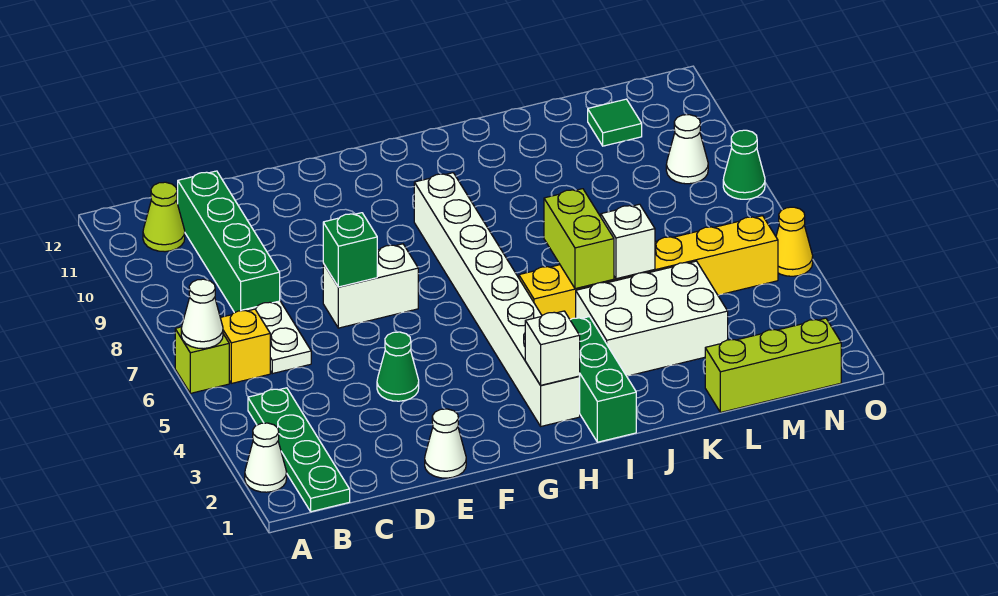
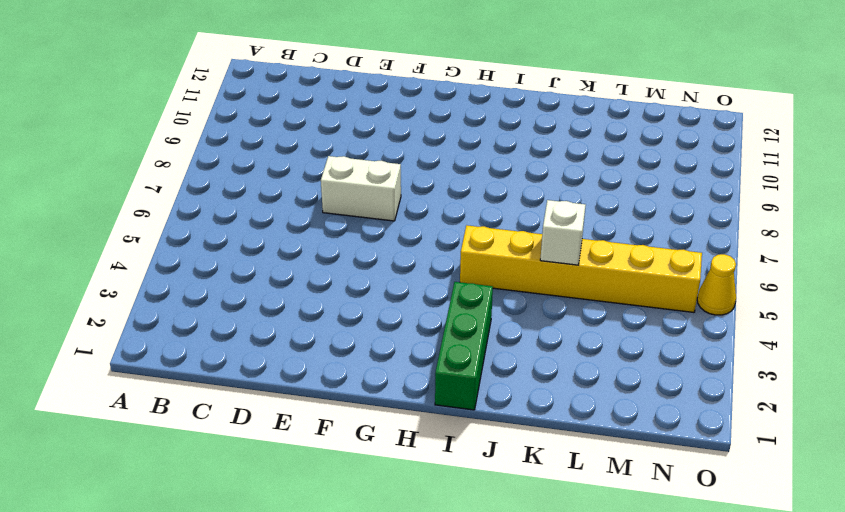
none -> white 1x1 cone [245,423,287,492]
none -> lime 1x1 brick [175,327,229,393]
none -> green 1x4 plate [248,388,350,512]

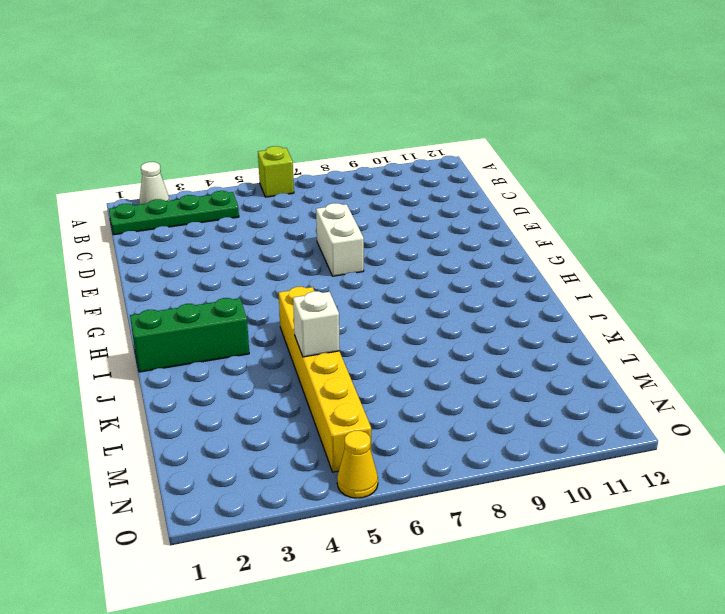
none -> yellow 1x1 brick [220,309,270,383]
none -> lime 1x1 cone [143,182,185,252]
none -> white 1x2 plate [242,301,311,374]

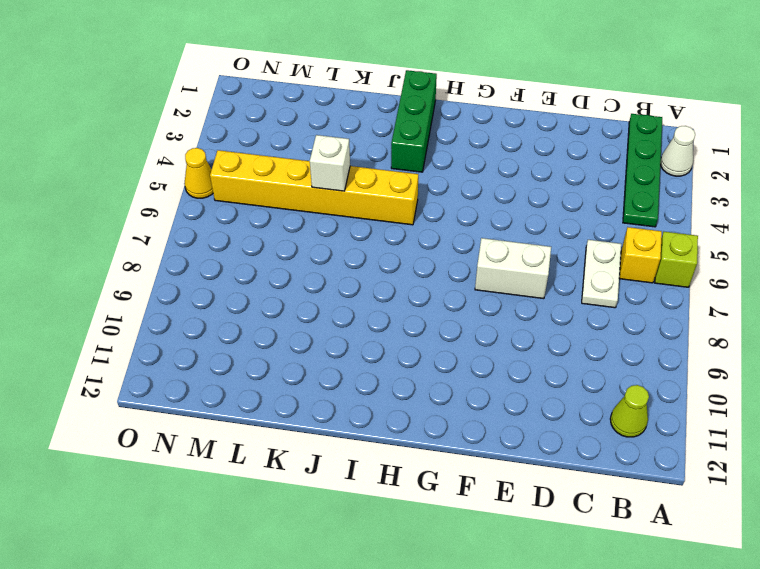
none -> green 1x4 brick [178,171,280,313]
none -> white 1x1 cone [425,409,466,478]
none -> green 1x1 cone [377,332,419,401]

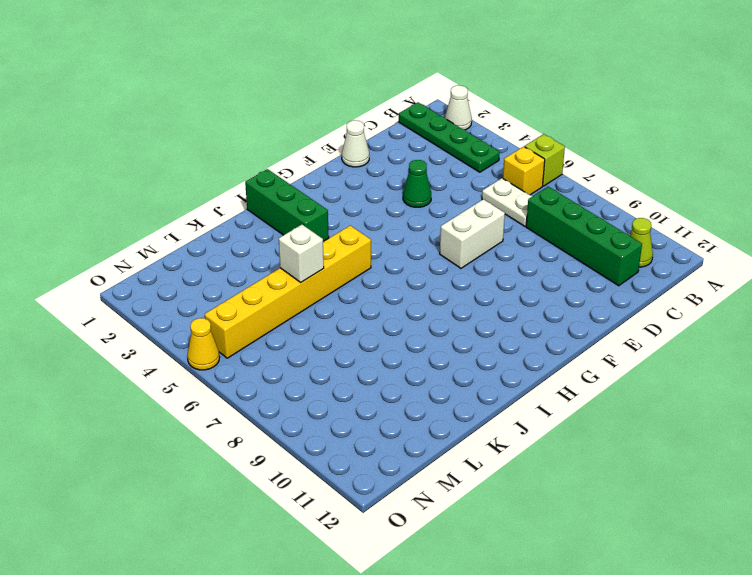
none -> white 1x8 brick [414,173,580,426]
none -> white 2x3 brick [576,261,728,376]
none -> lime 1x3 brick [705,318,841,412]

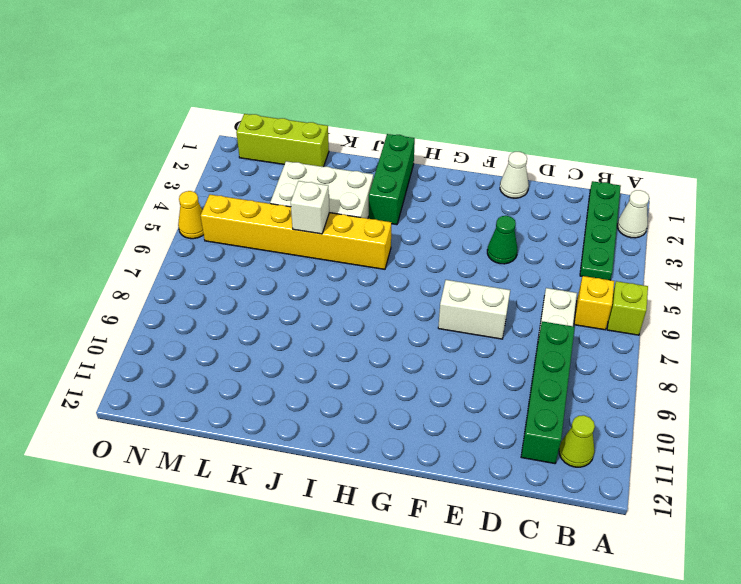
none -> white 1x8 brick [414,173,580,426]
none -> green 1x1 tile [588,99,642,146]
none -> white 1x1 cone [666,115,708,184]

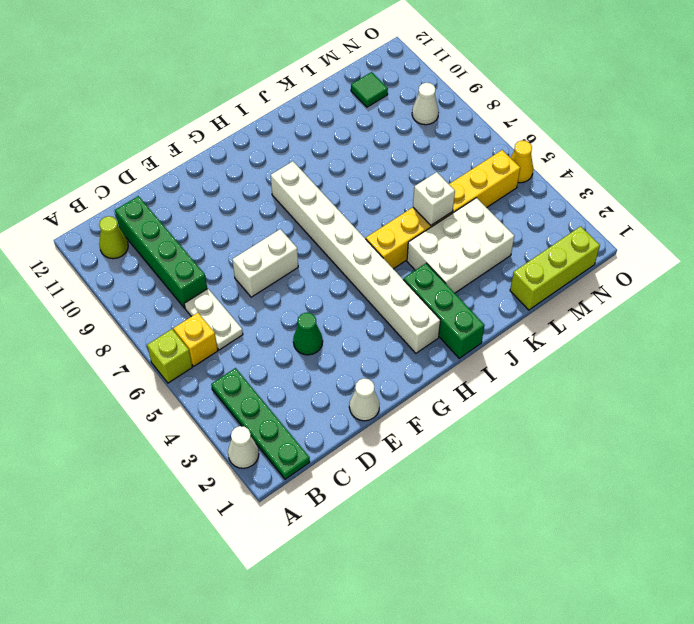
none -> green 1x1 cone [723,130,765,199]
none -> white 1x1 cone [181,279,223,349]
none -> green 1x1 brick [323,213,377,287]

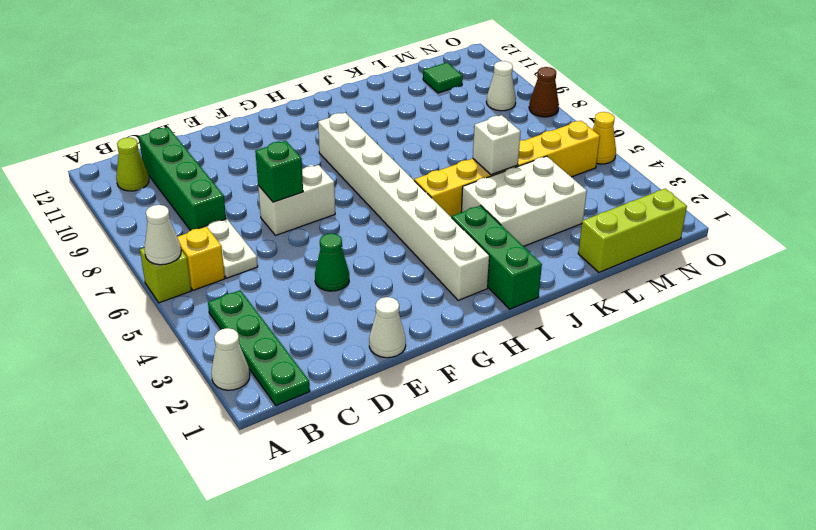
brown 1x1 cone [529,67,559,117] -> green 1x1 cone [723,130,765,199]
none -> white 1x1 brick [525,311,580,385]
none -> lime 1x2 brick [544,189,614,289]

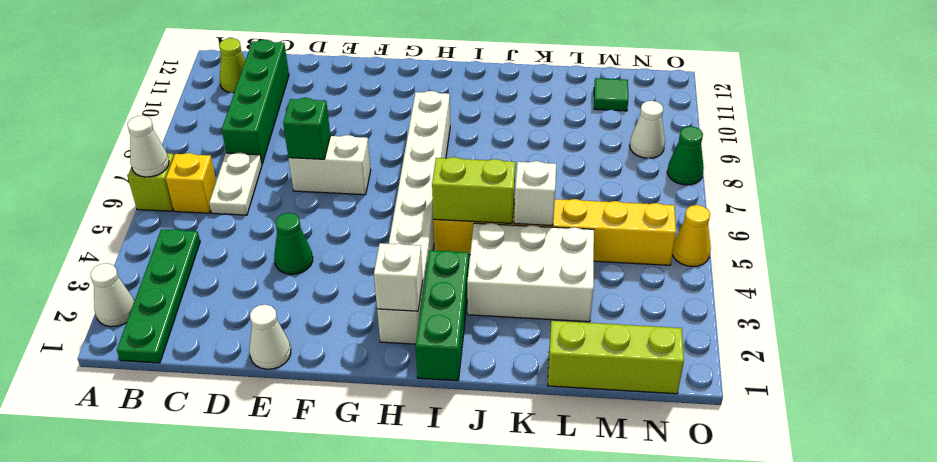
lime 1x2 brick [432,157,515,223] -> lime 1x2 brick turned to [544,189,614,289]

